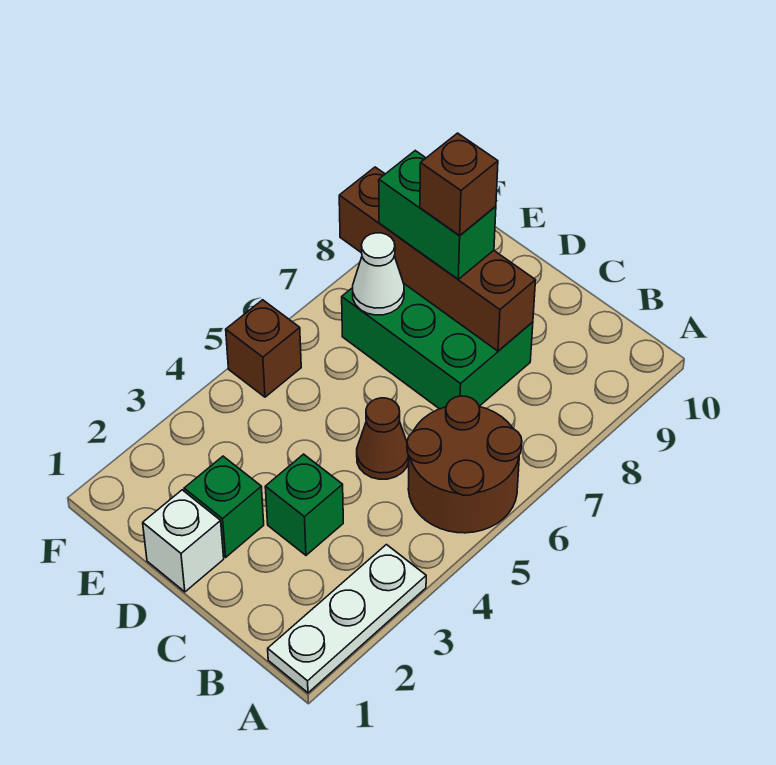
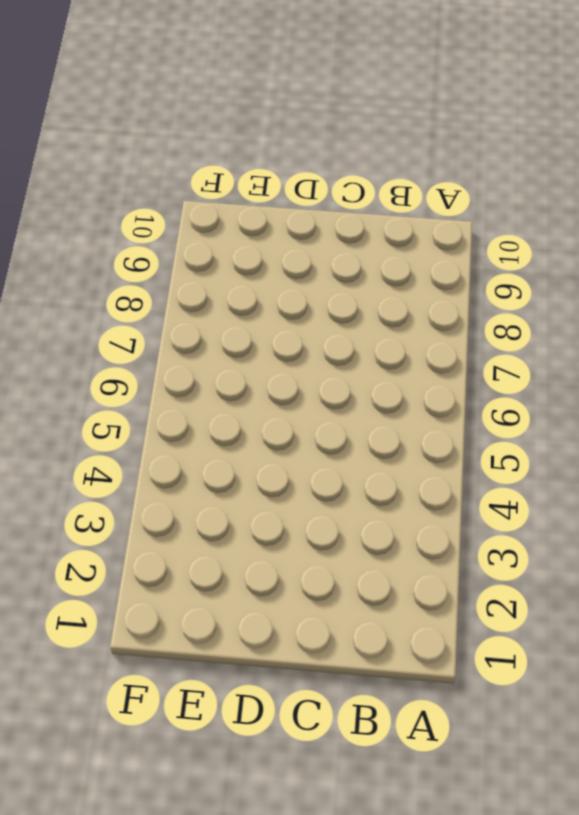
none -> white 1x3 plate [268,545,426,693]
none -> brown 2x2 round brick [407,396,522,533]
none -> green 1x1 brick [265,454,343,555]

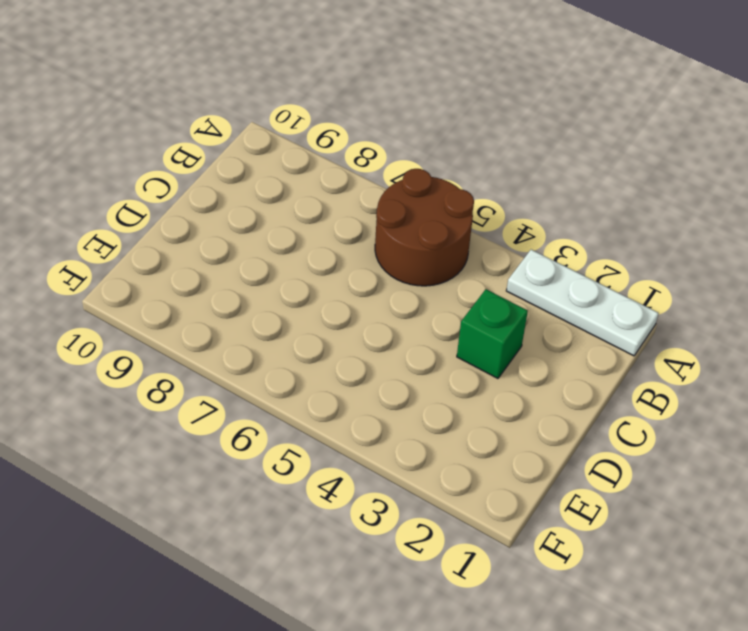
none -> brown 1x1 cone [357,398,409,479]
none -> green 2x3 brick [342,284,533,409]
none -> white 1x1 brick [143,490,224,592]

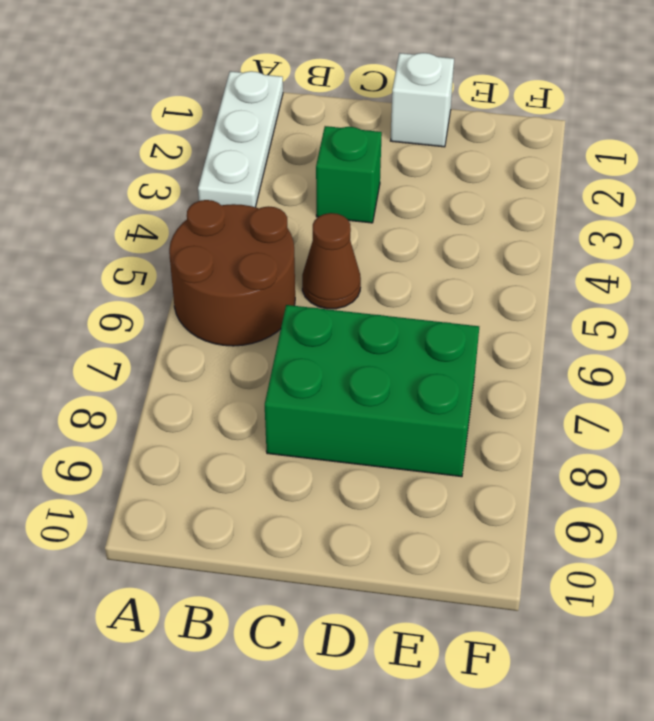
none -> green 1x1 brick [184,456,264,557]
none -> brown 1x1 brick [226,300,301,397]
none -> brown 1x4 brick [339,167,536,351]

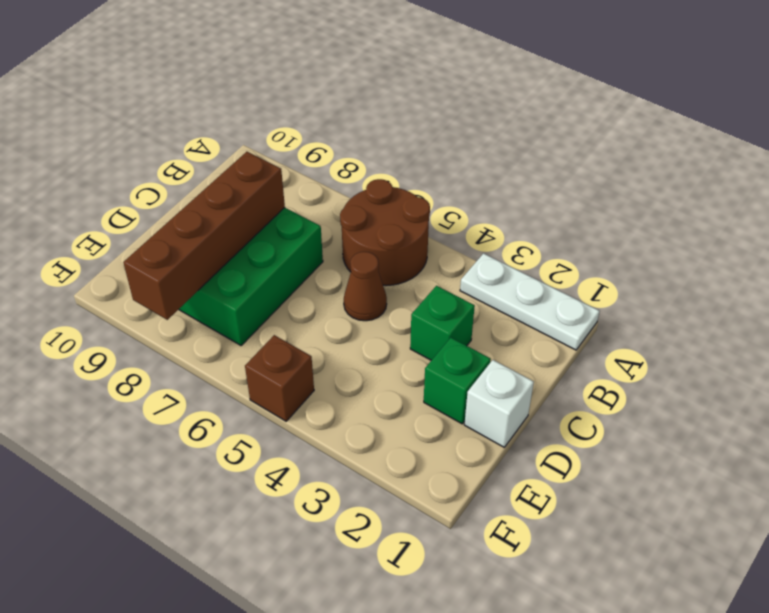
none -> white 1x1 cone [353,233,404,315]
none -> green 1x2 brick [379,151,496,279]
none -> brown 1x1 brick [420,133,498,235]

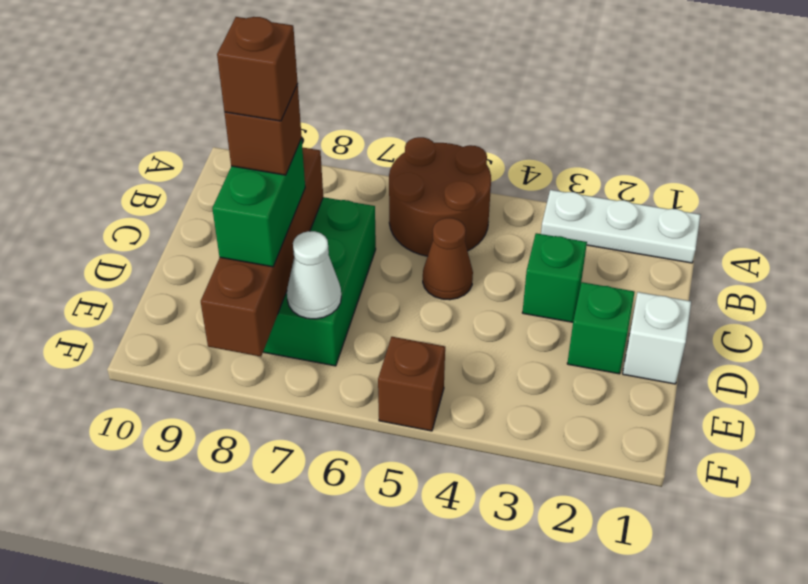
brown 1x1 brick [217,17,298,121] -> none

